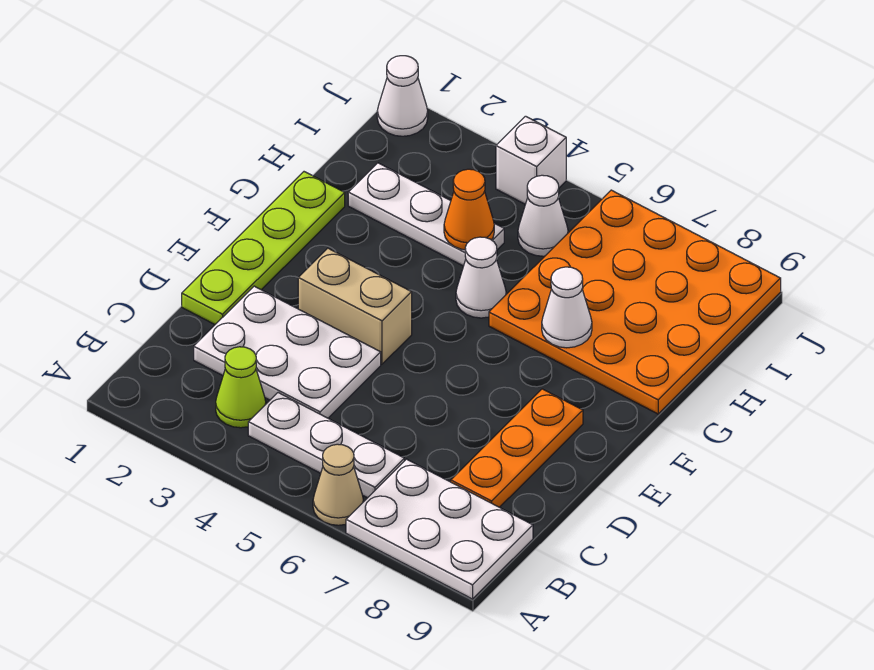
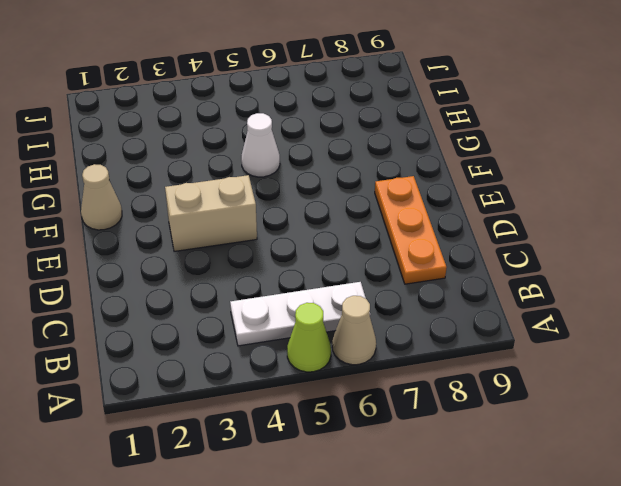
lime 1x1 cone [287,303,331,372] -> lime 1x1 cone moved to [216,347,266,428]
tan 1x1 cone [81,164,122,230] -> lime 1x4 plate [182,172,345,324]
none -> white 2x3 plate [346,459,533,599]
none -> white 2x3 plate [194,286,381,418]
none -> orange 4x4 plate [489,190,781,414]

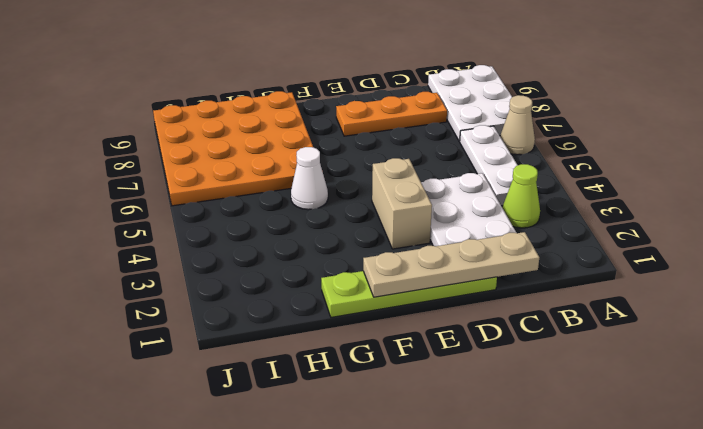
tan 1x4 plate [363,232,539,297] -> none
none -> white 1x3 plate [348,163,504,266]
none -> white 1x1 cone [518,175,568,256]
none -> white 1x1 cone [377,56,428,136]

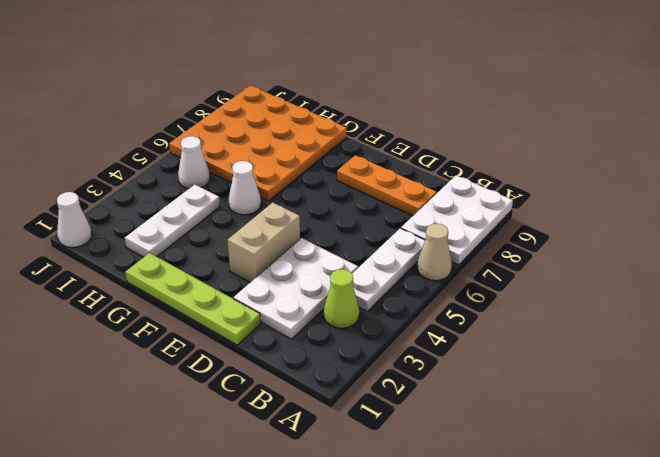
none -> white 1x1 brick [496,116,566,204]
none -> white 1x1 cone [542,267,592,348]
none -> orange 1x1 cone [444,169,494,250]

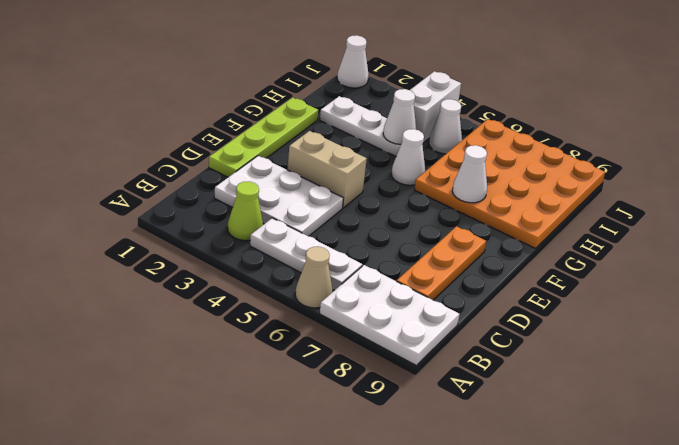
white 1x1 cone [383,89,416,144] -> orange 1x1 cone [444,169,494,250]
white 1x2 brick [410,71,461,143] -> white 1x1 brick [496,116,566,204]

